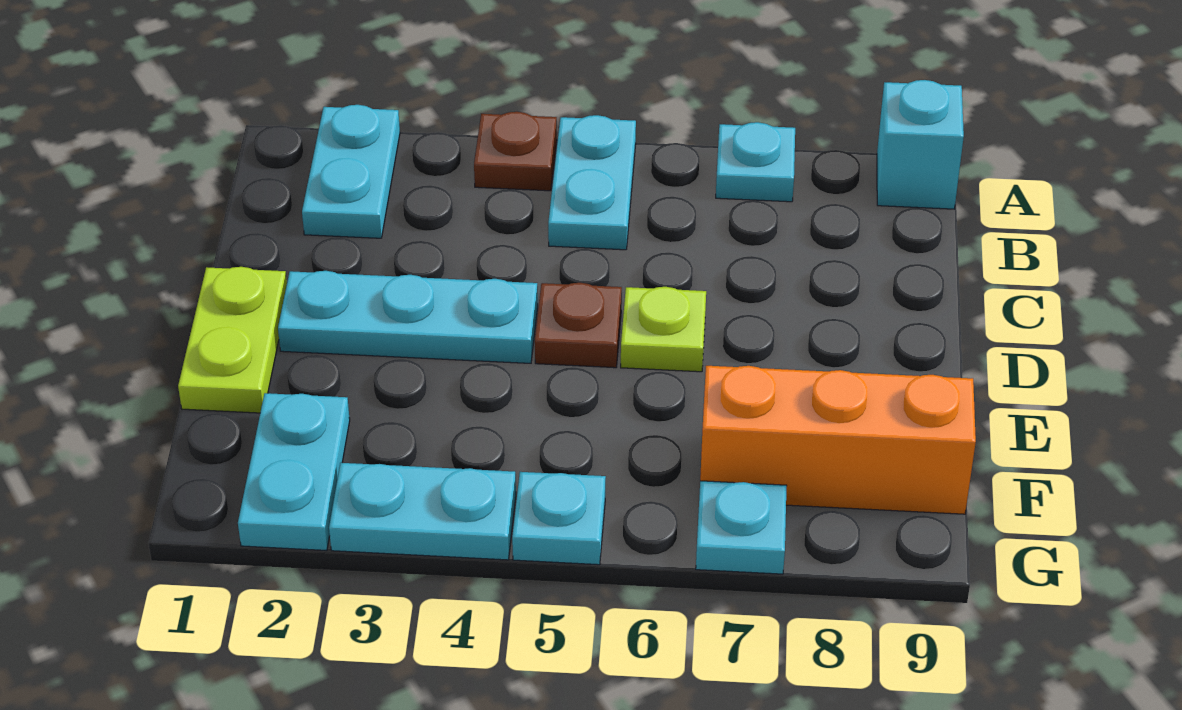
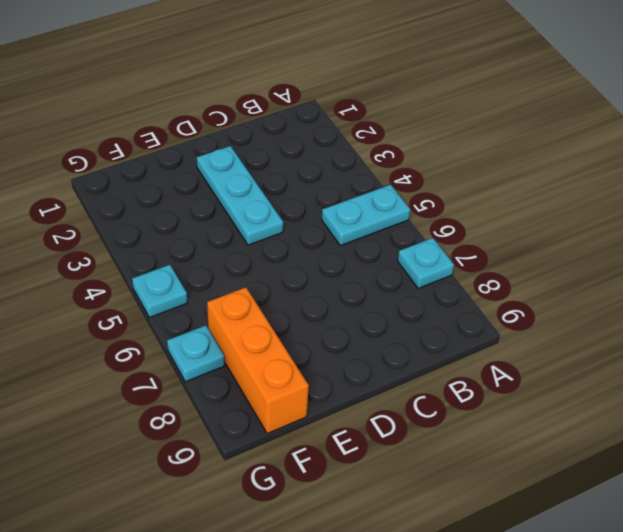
none -> cyan 1x2 plate [302,105,400,238]
none -> brown 1x1 plate [474,112,557,191]
none -> cyan 1x1 brick [877,80,964,209]

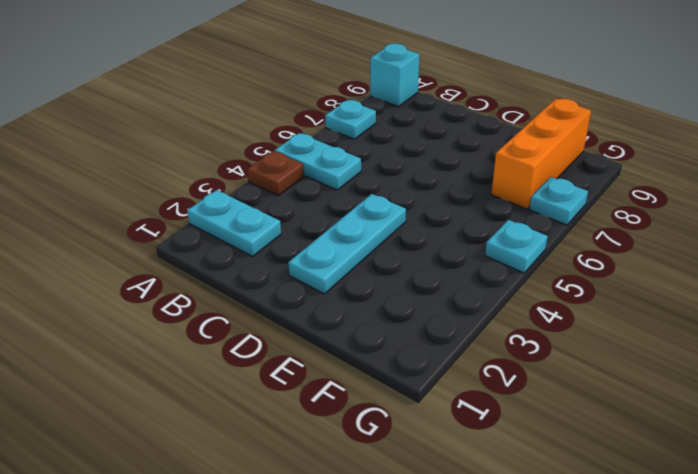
none -> lime 1x2 plate [178,267,287,413]
none -> brown 1x1 plate [535,283,622,368]
none -> lime 1x1 plate [621,287,706,372]

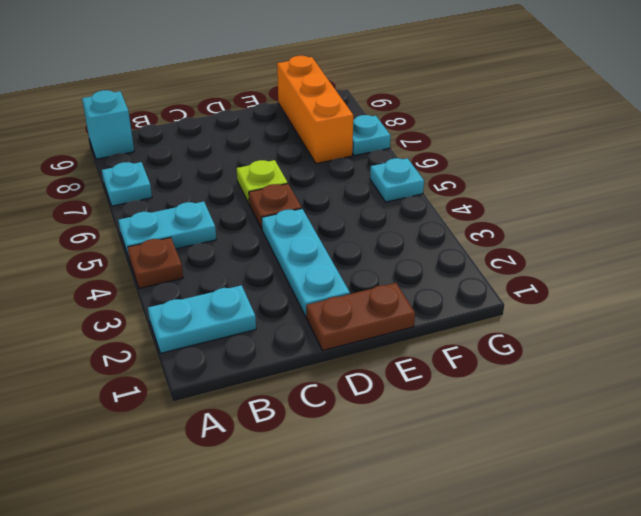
brown 1x2 plate [306,283,415,350] -> lime 1x2 plate [178,267,287,413]
none -> cyan 1x2 plate [238,393,350,550]
none -> cyan 1x2 plate [329,463,516,560]

